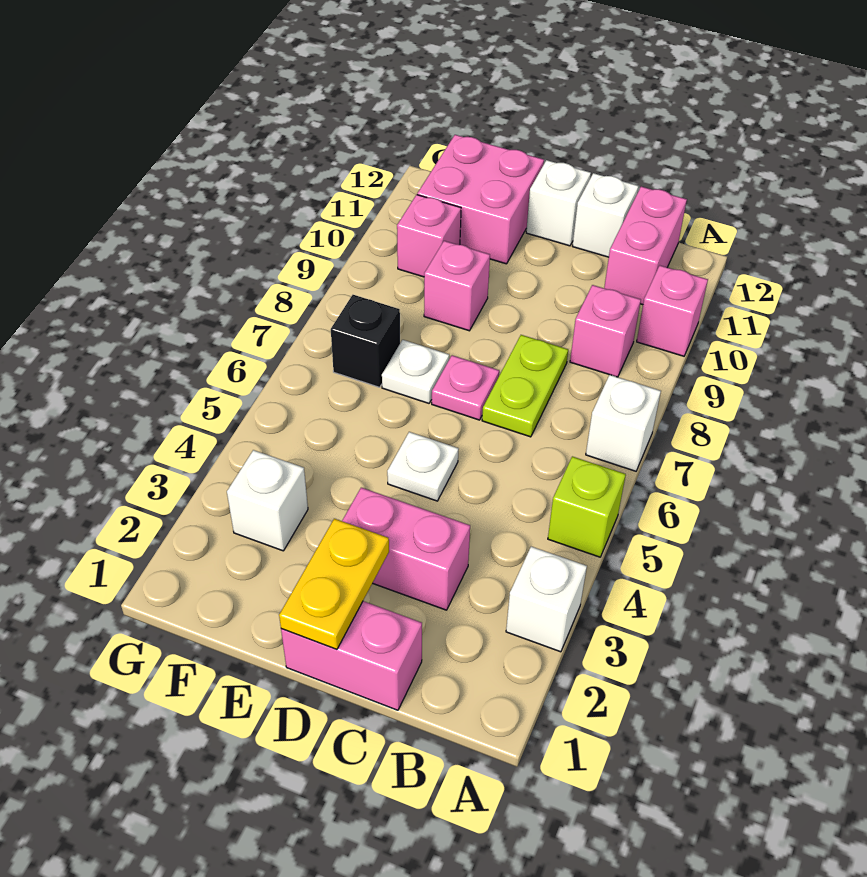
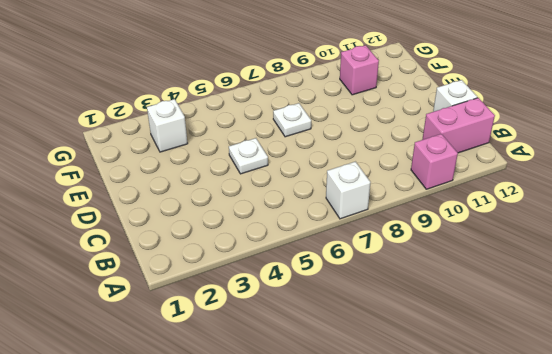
none -> white 1x1 brick [506,547,587,652]
none -> lime 1x1 brick [548,456,626,557]
none -> pink 1x1 brick [570,285,641,377]

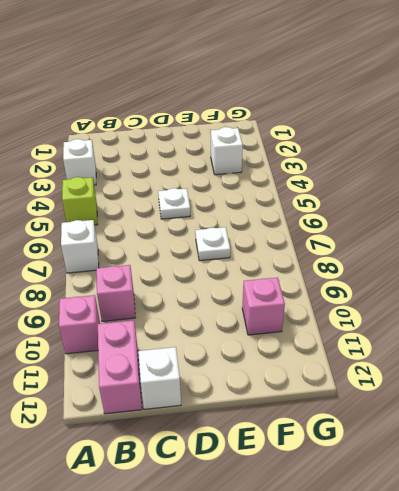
none -> pink 1x2 brick [281,601,422,710]
none -> pink 1x2 brick [342,488,470,610]
none -> lime 1x2 plate [482,335,568,437]

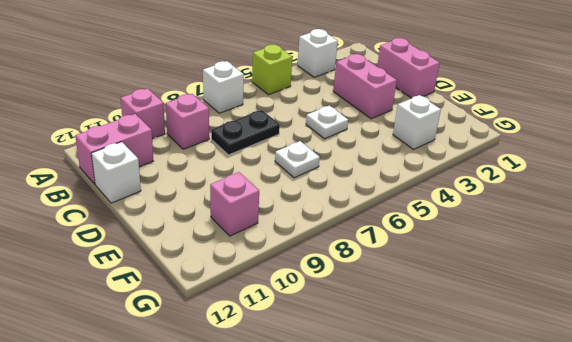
black 1x2 plate [211,110,280,155] -> lime 1x2 plate [482,335,568,437]
none -> pink 1x1 plate [432,355,499,420]
none -> white 1x1 brick [526,160,591,246]
none -> pink 1x1 brick [424,241,490,331]

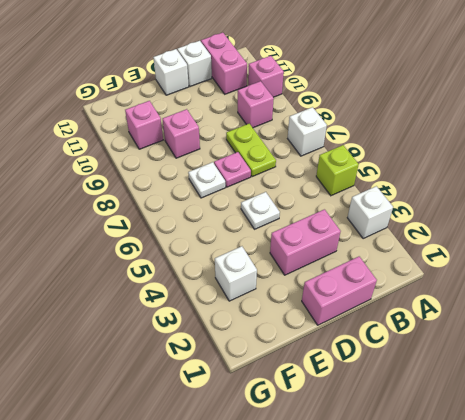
none -> pink 2x2 brick [417,135,544,264]
none -> black 1x1 brick [331,295,400,387]
none -> yellow 1x2 plate [279,519,389,650]

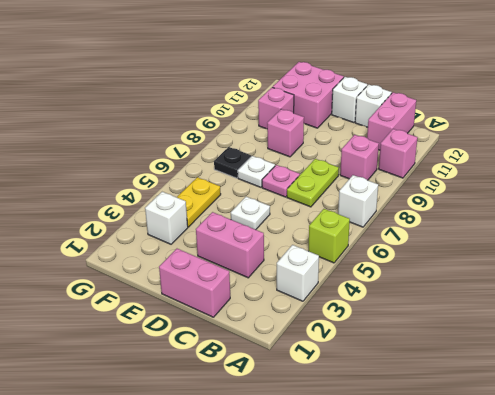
yellow 1x2 plate [177,177,221,227] -> yellow 1x2 plate moved to [279,519,389,650]
black 1x1 plate [214,147,251,178] -> black 1x1 brick [331,295,400,387]

